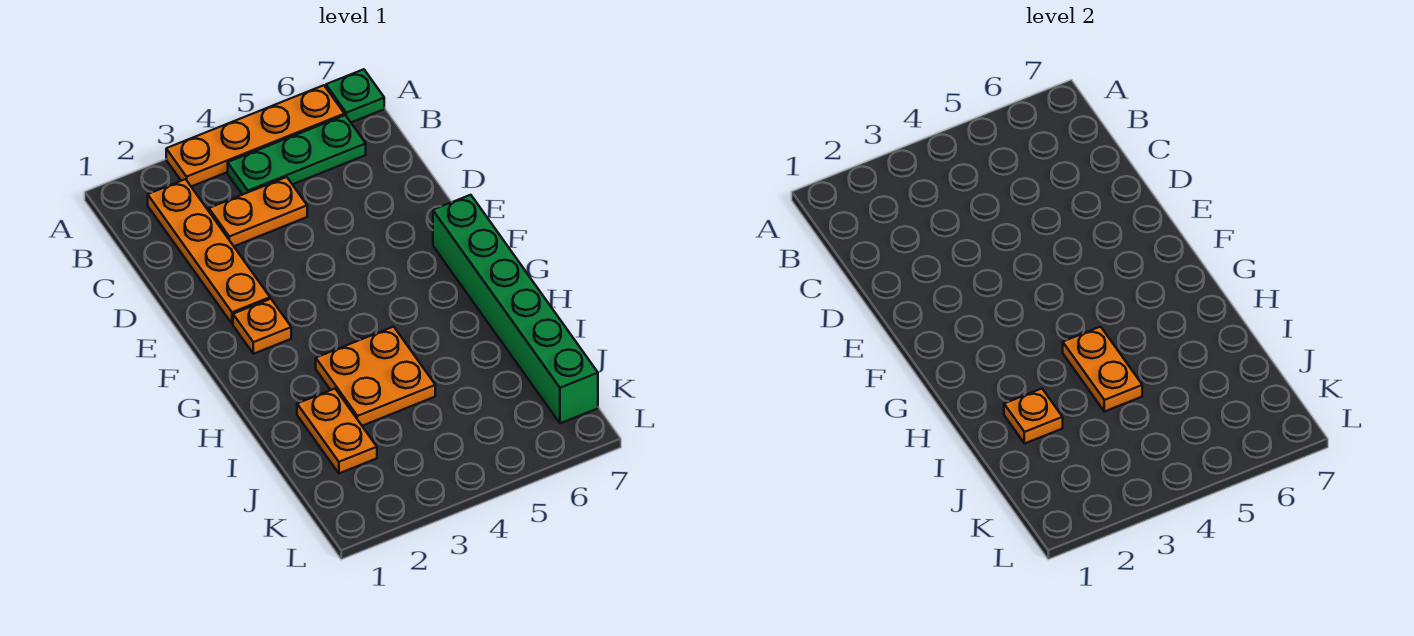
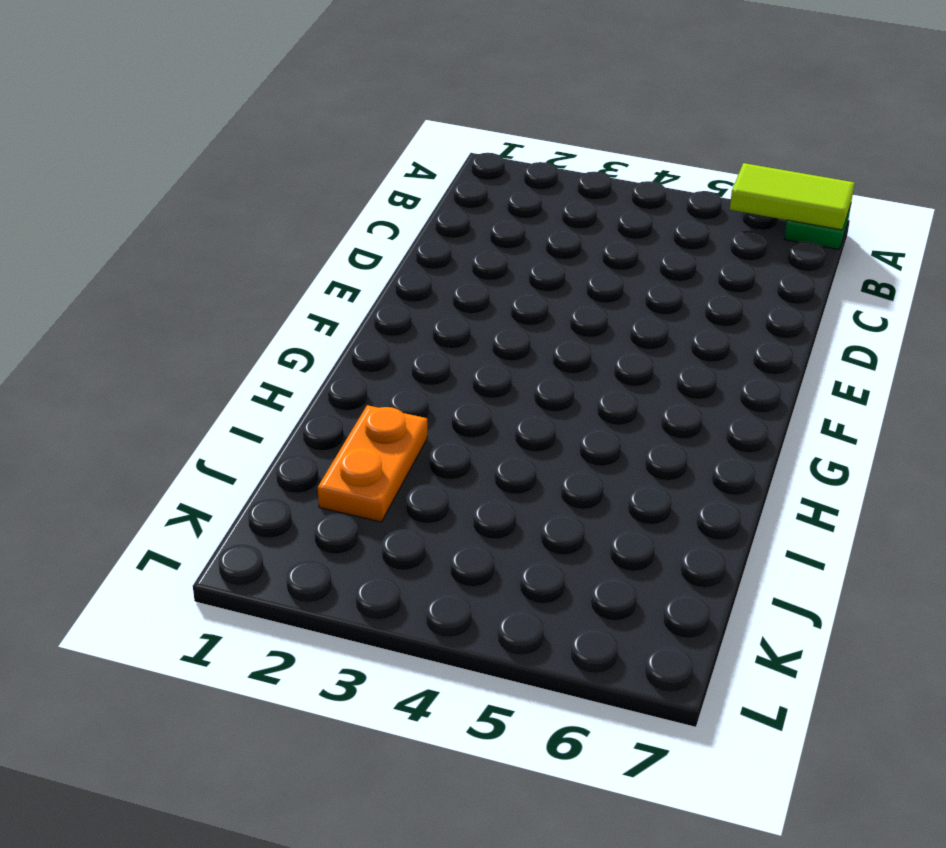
lime 1x2 tile [730,163,854,230] -> none
none -> orange 1x4 plate [166,85,344,186]
none -> orange 1x4 plate [148,179,270,324]

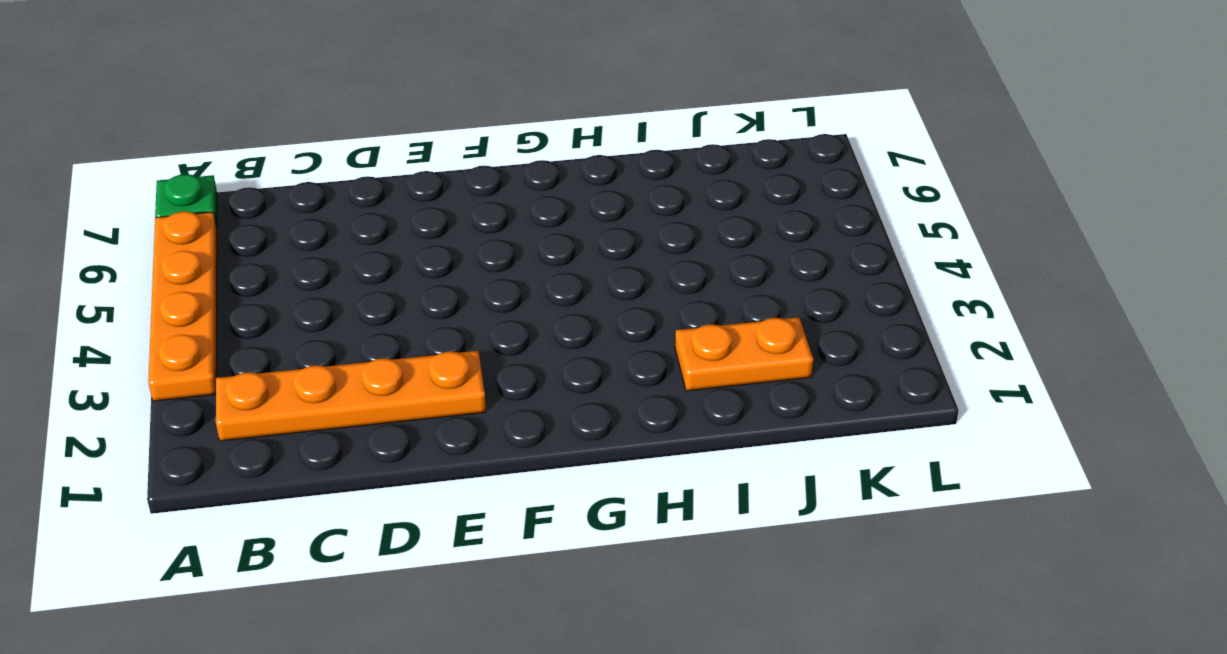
none -> green 1x3 plate [228,115,366,195]
none -> orange 1x2 plate [209,177,307,246]

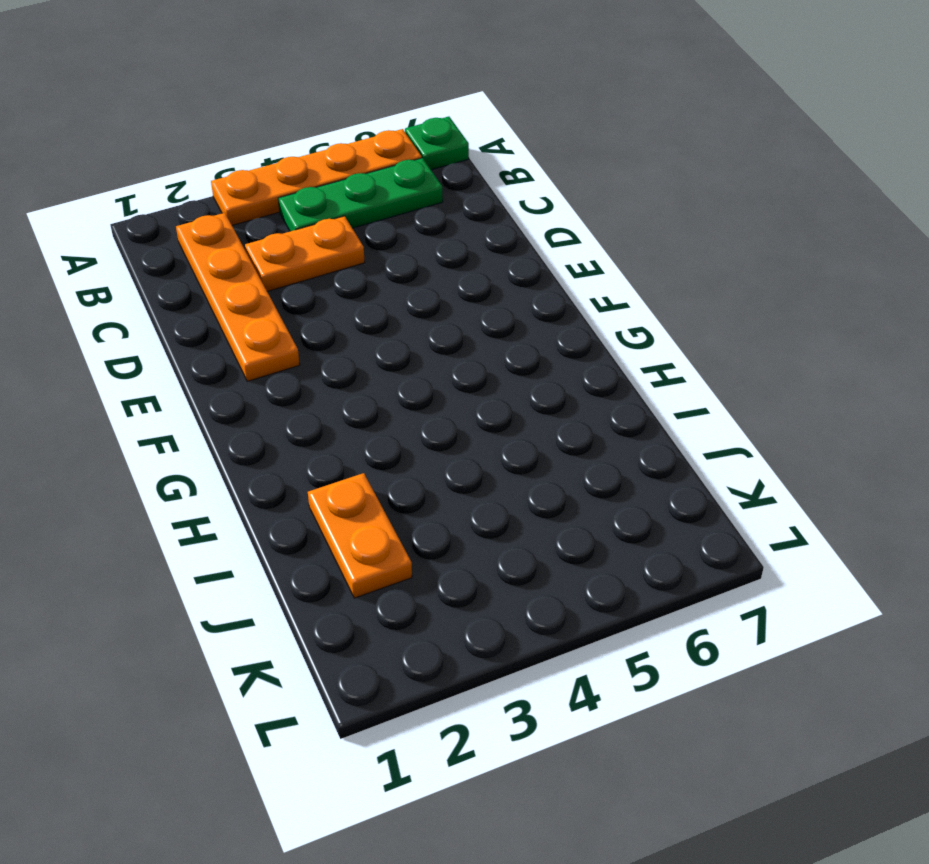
none -> orange 1x1 plate [233,299,291,354]
none -> green 1x6 brick [433,195,598,423]

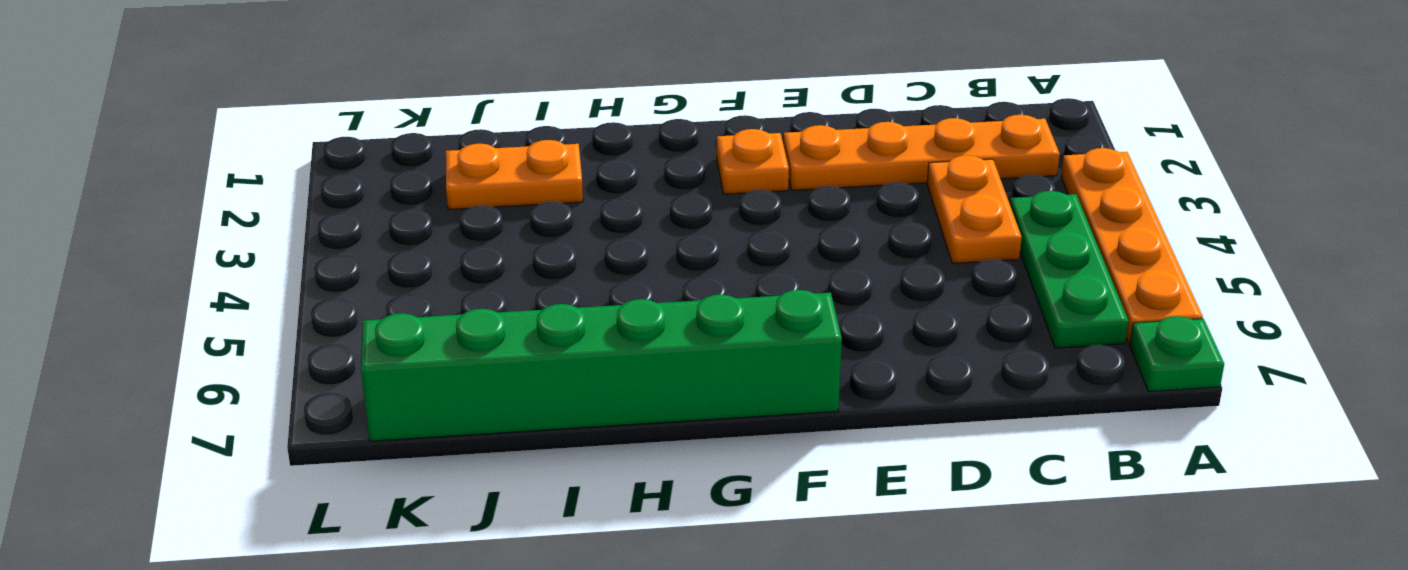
none -> orange 2x2 plate [316,327,435,426]
none -> orange 1x2 plate [1063,327,1142,412]

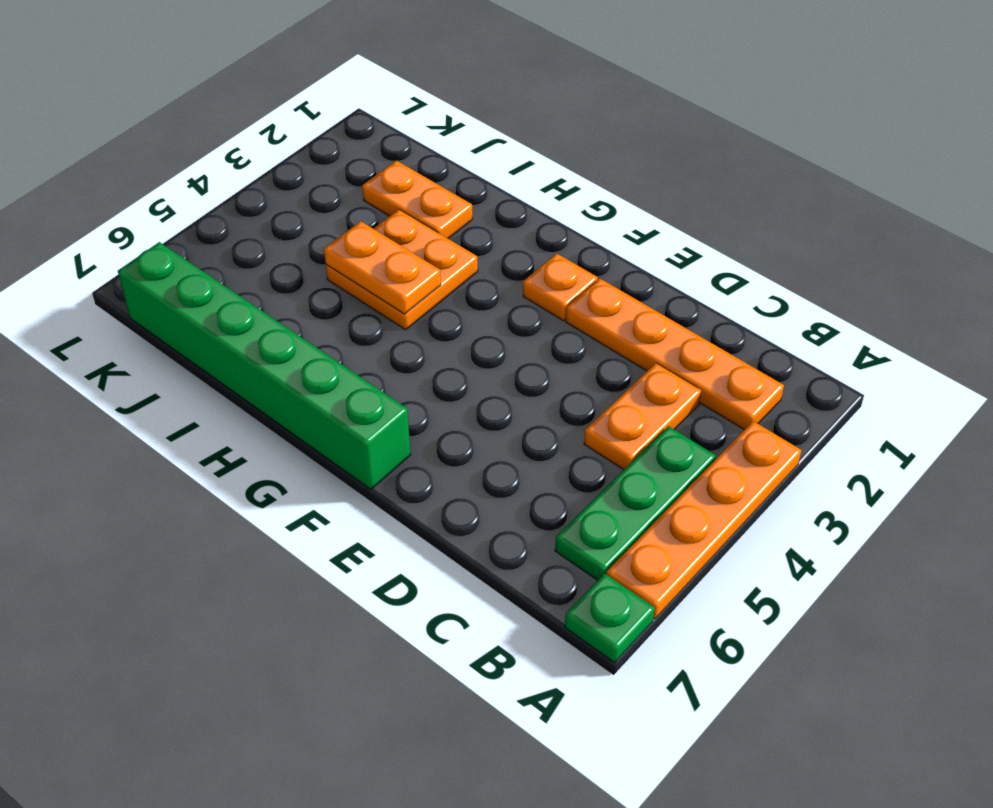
none -> orange 1x1 plate [1004,389,1063,444]

